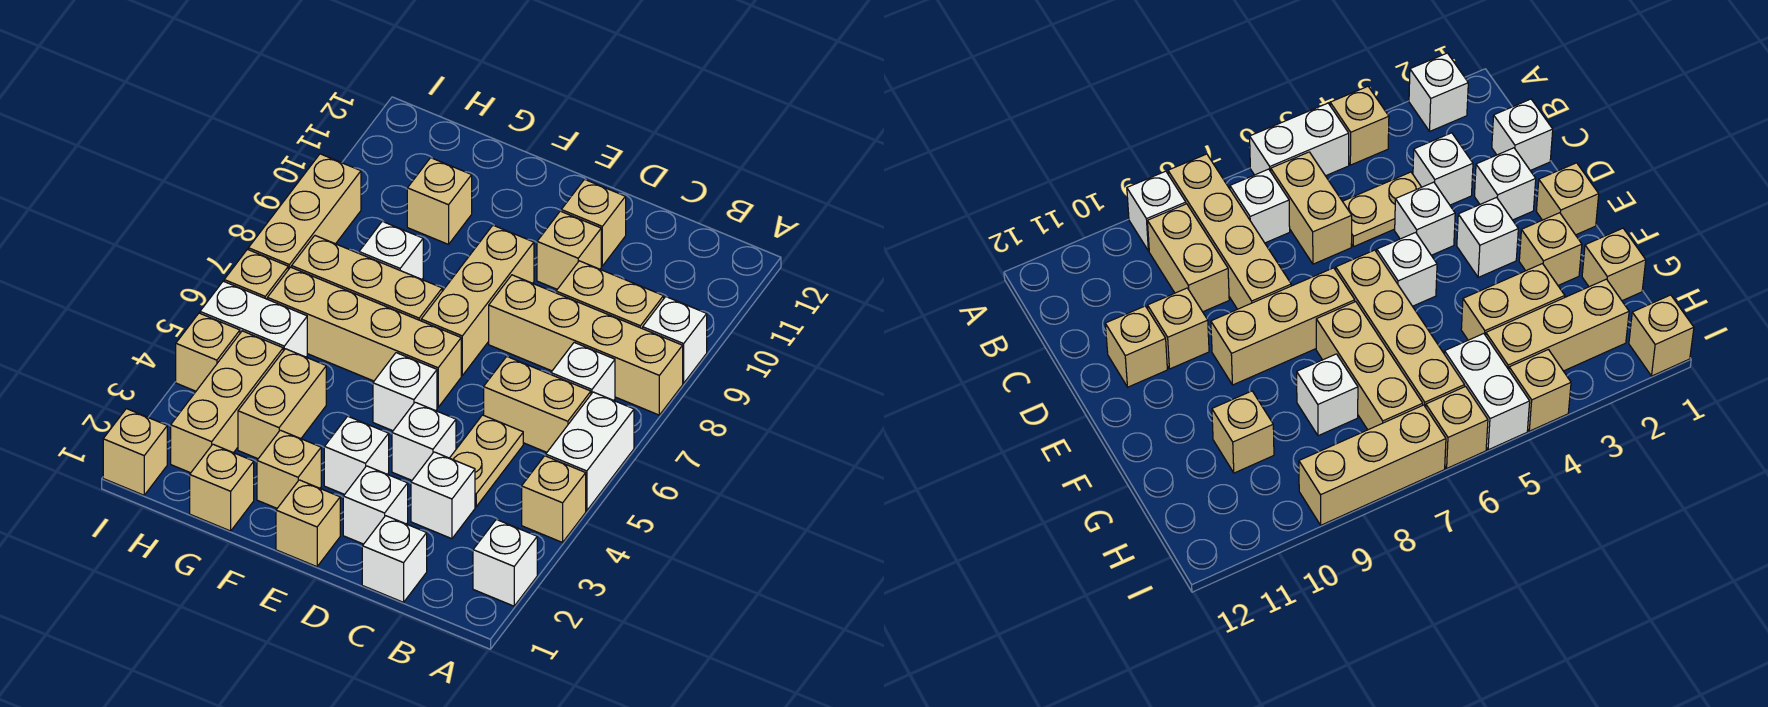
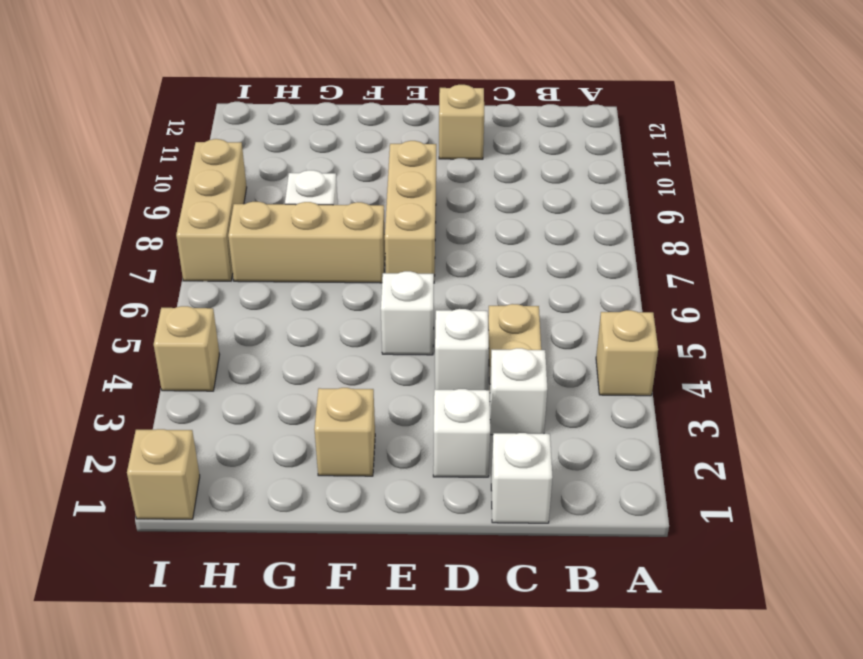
none -> white 1x1 brick [473,519,537,606]
none -> white 1x2 brick [546,392,634,511]
none -> tan 1x4 brick [489,275,683,415]
none -> white 1x1 brick [643,297,707,383]

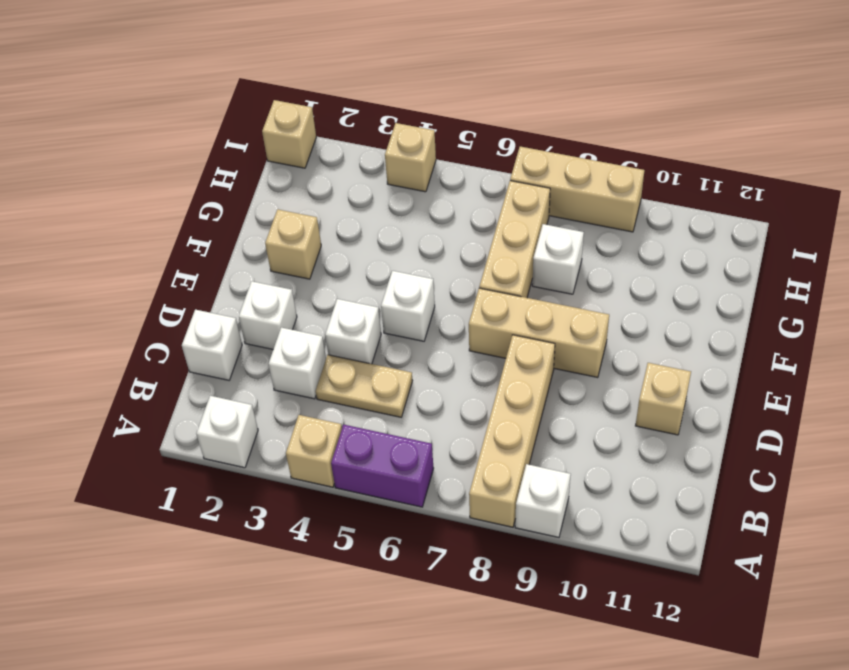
purple 1x2 brick [331,425,434,507] -> white 1x2 brick [546,392,634,511]
none -> tan 1x2 brick [484,356,591,452]
none -> white 1x1 brick [551,342,615,400]
none -> tan 1x2 brick [556,261,664,329]
none -> tan 1x1 brick [537,211,601,289]

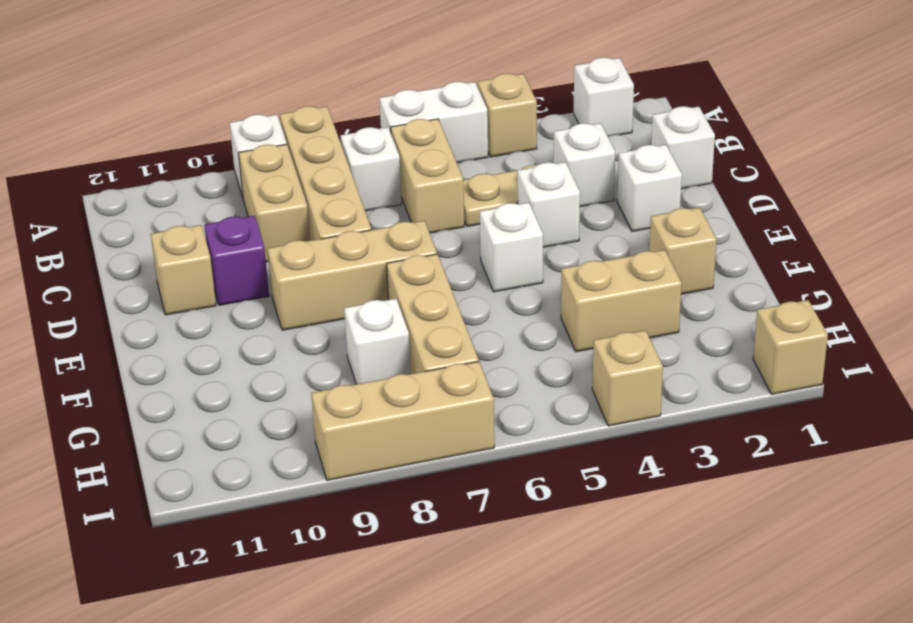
purple 1x1 brick [204,216,269,305] -> tan 1x1 brick [537,211,601,289]
none -> tan 1x1 brick [276,480,340,567]
none -> white 1x1 brick [324,416,389,495]
none -> tan 1x4 brick [267,267,461,407]
none -> tan 1x1 brick [190,444,254,531]

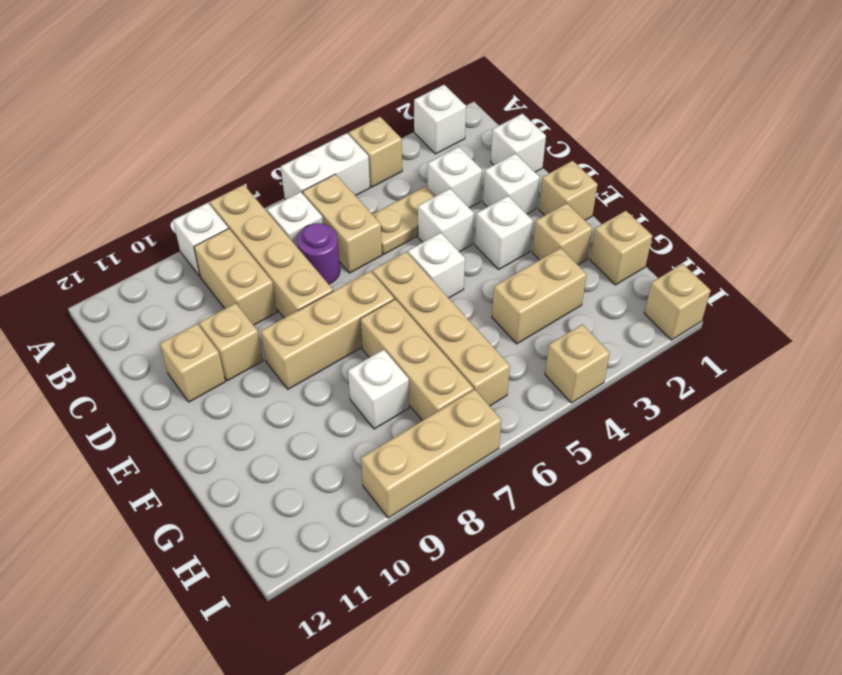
purple 1x1 round brick [297,223,340,284] -> none
none -> tan 1x1 brick [407,158,472,244]
none -> tan 1x3 brick [171,331,283,473]
none -> white 1x2 brick [200,281,307,357]
none -> tan 1x1 brick [224,249,288,299]

